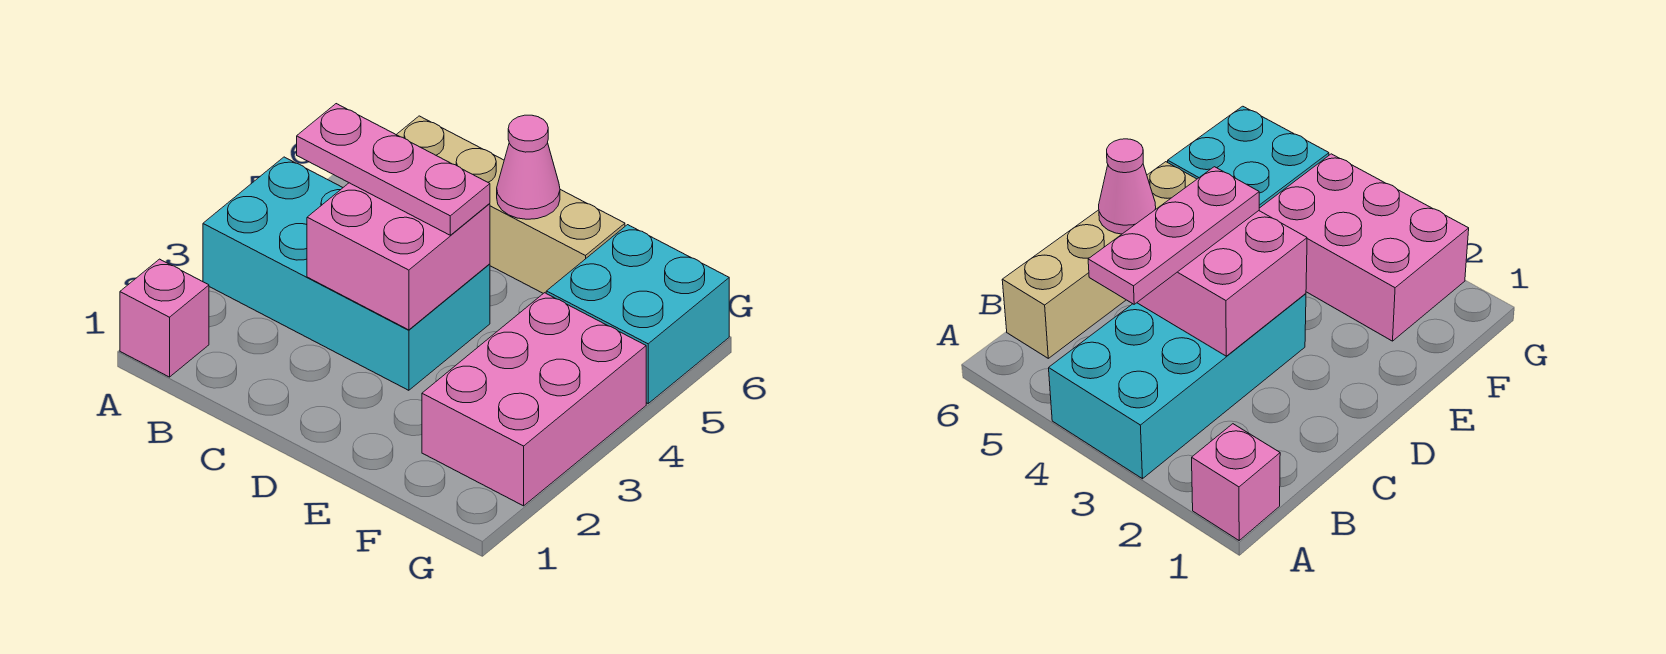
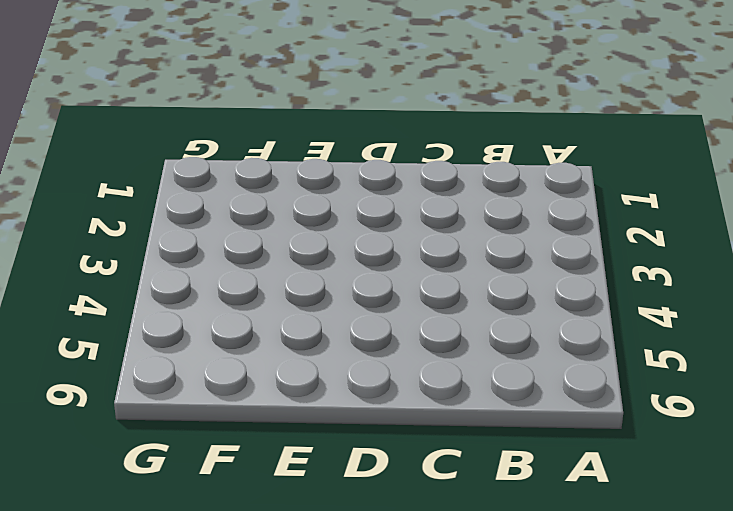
none -> pink 1x1 brick [120,259,209,377]
none -> cyan 2x4 brick [203,157,490,390]

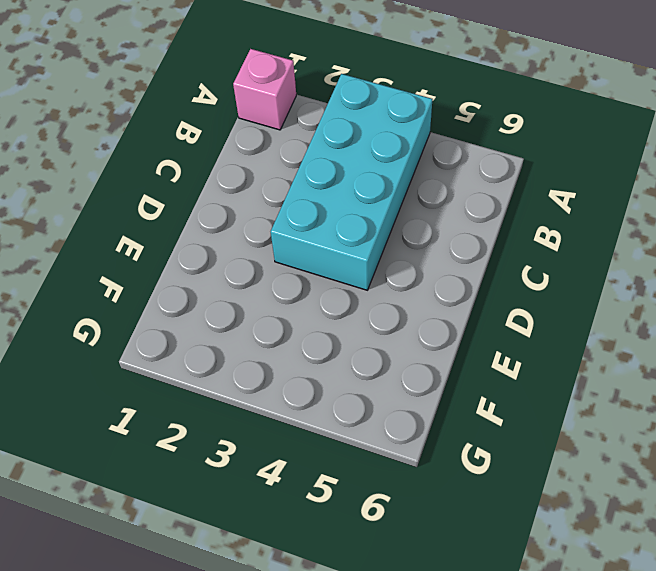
none -> tan 1x4 brick [396,116,625,293]
none -> pink 2x3 brick [422,293,646,506]

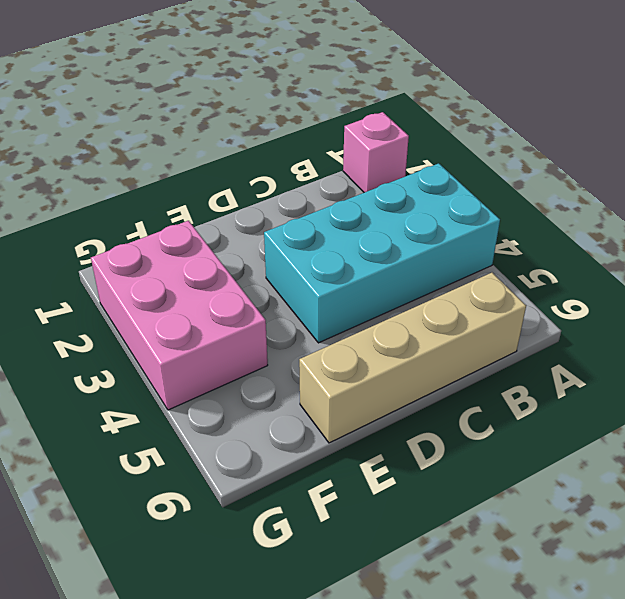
none -> cyan 2x2 brick [546,225,729,404]
none -> pink 2x2 brick [307,183,490,330]

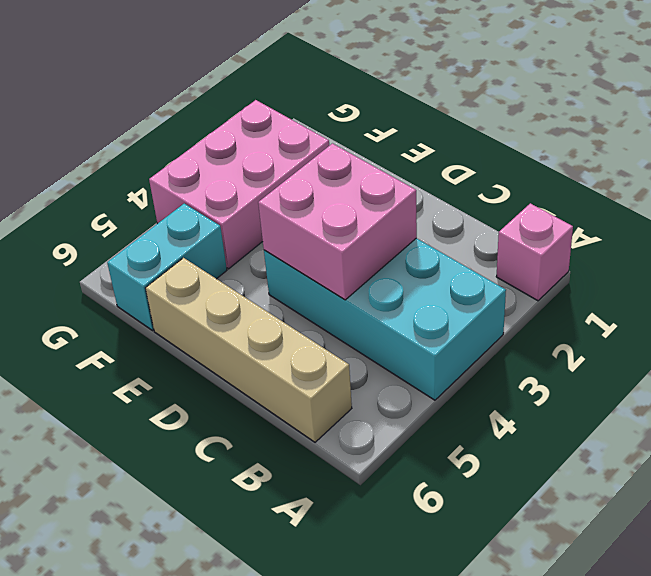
cyan 1x2 brick [107,204,227,330] -> cyan 2x2 brick [546,225,729,404]
none -> pink 1x1 cone [497,115,560,219]
none -> pink 1x3 plate [297,104,490,235]

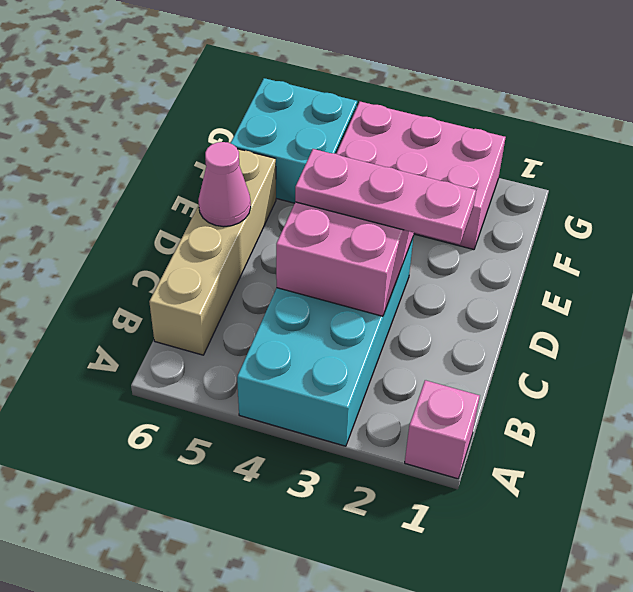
pink 1x3 plate [295,149,476,244] -> pink 1x3 plate turned to [297,104,490,235]

